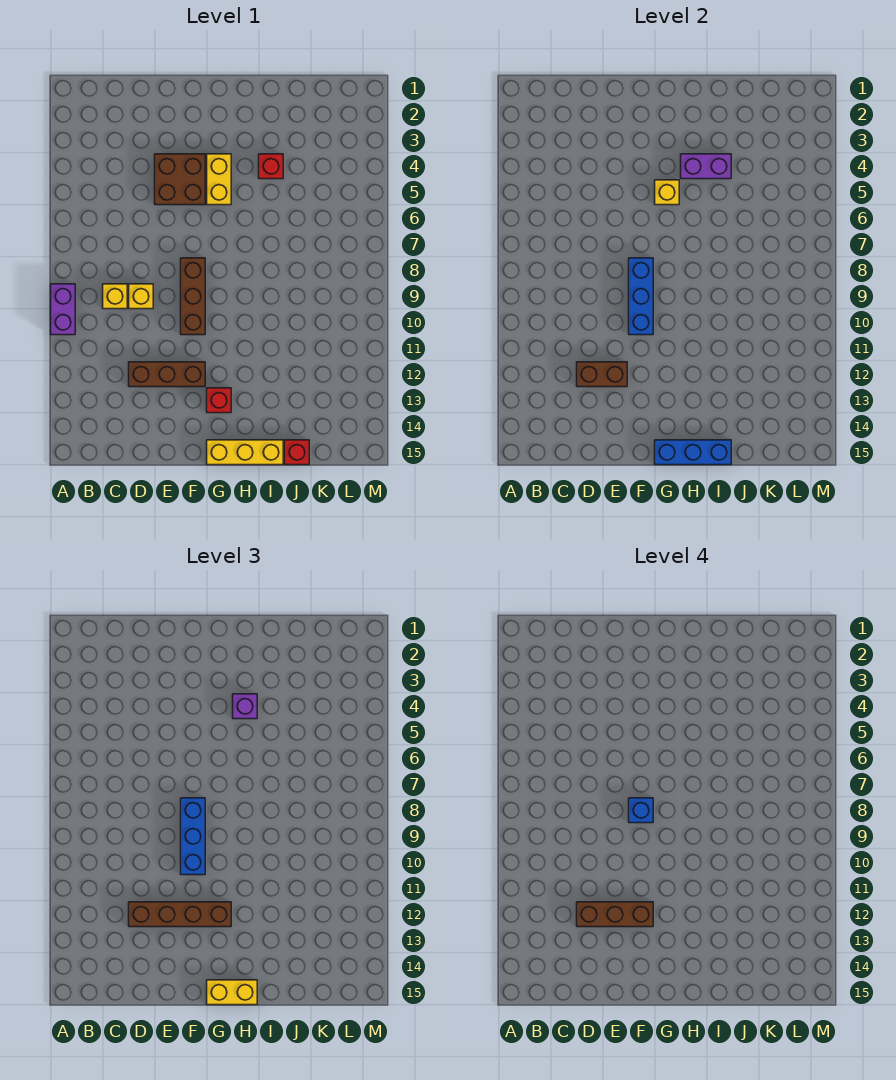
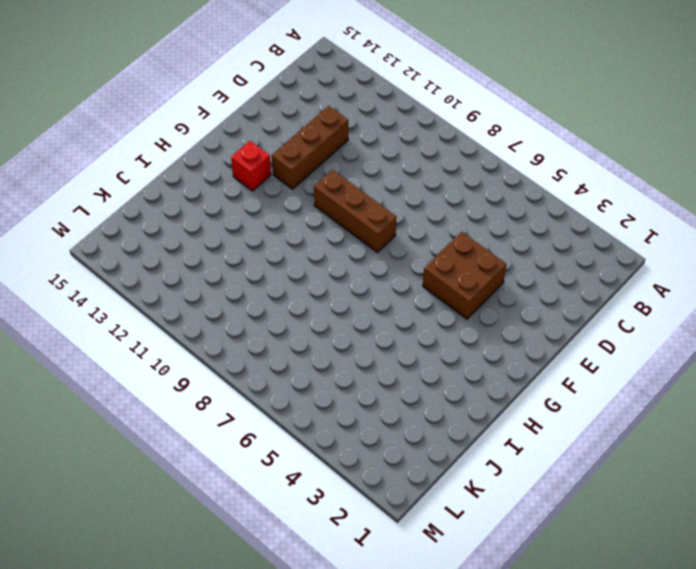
none -> purple 1x2 brick [51,284,75,335]
none -> yellow 1x1 brick [103,284,127,309]
none -> yellow 1x1 brick [129,284,153,309]

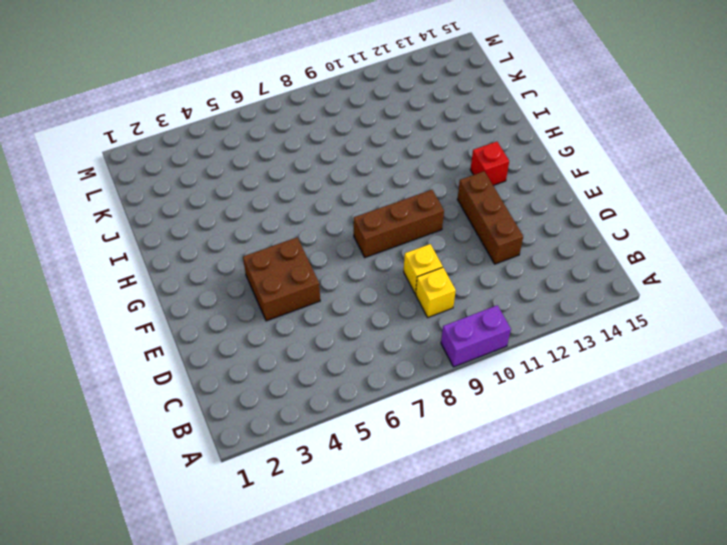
none -> yellow 1x2 brick [207,154,231,205]
none -> yellow 1x3 brick [207,440,283,465]
none -> red 1x1 brick [259,154,283,179]

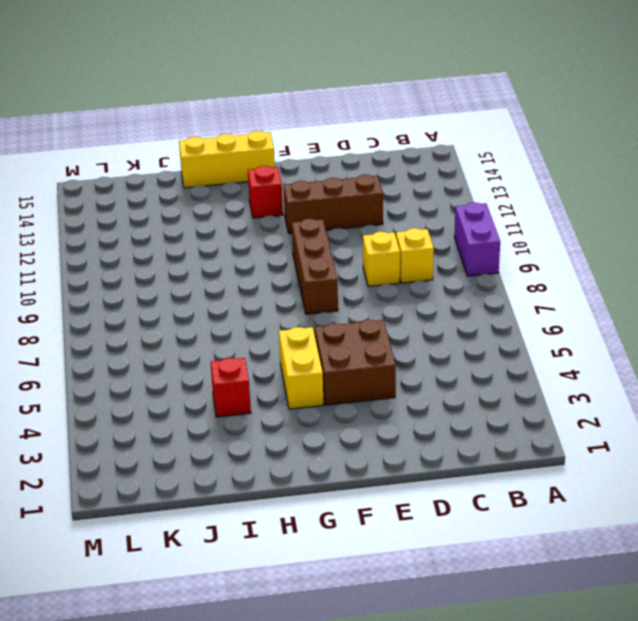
none -> red 1x1 brick [285,440,309,465]
none -> brown 1x2 brick [577,362,627,387]
none -> blue 1x3 brick [629,258,653,335]

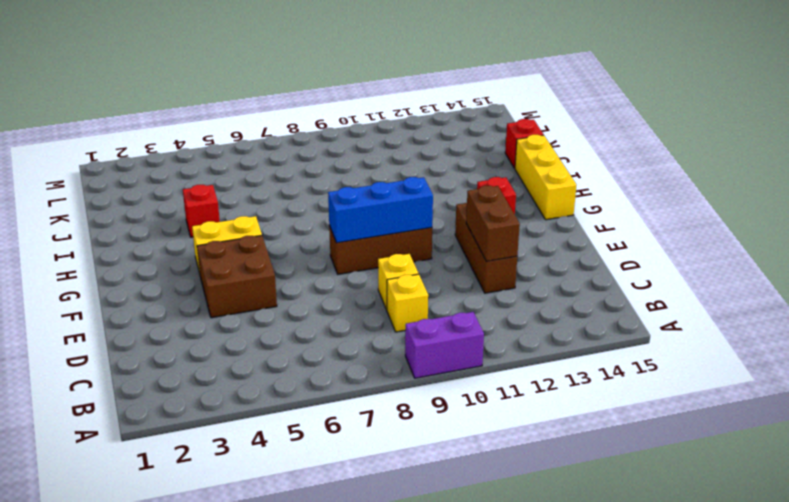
none -> yellow 1x1 brick [655,180,679,205]
none -> blue 1x3 brick [655,440,731,465]
none -> purple 1x2 brick [681,154,731,179]

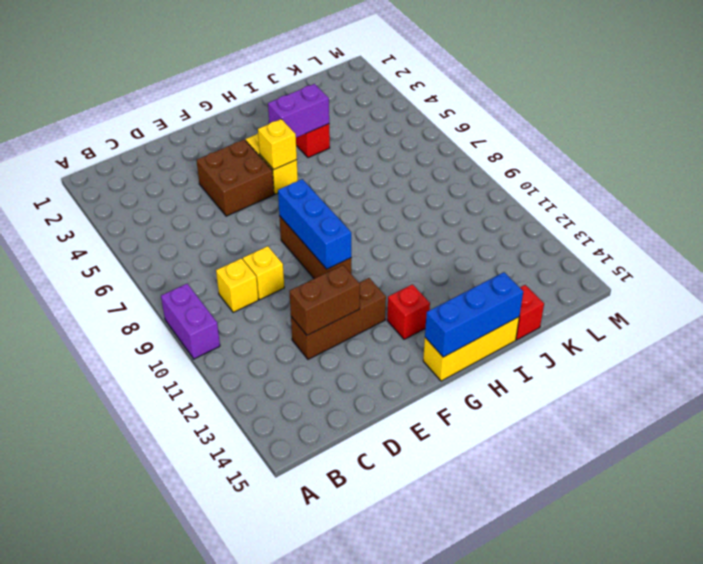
none -> brown 1x4 brick [129,902,231,927]
none -> blue 1x3 brick [181,798,205,875]
none -> yellow 1x2 brick [207,980,257,1005]

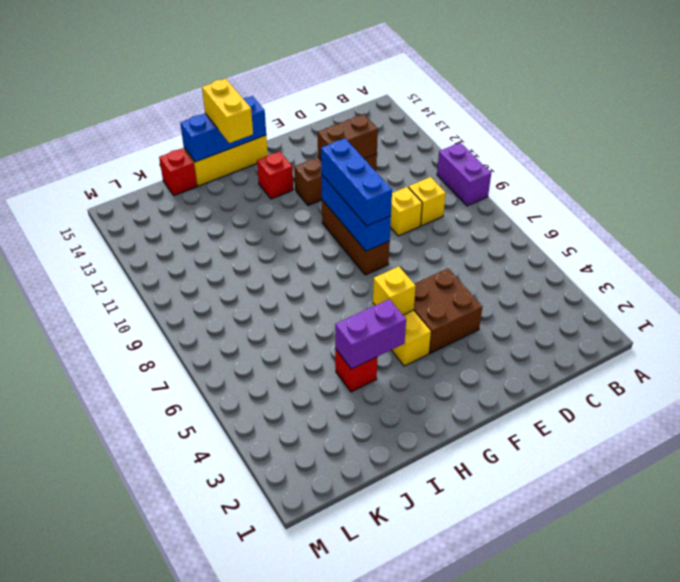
yellow 1x2 brick [202,78,253,143] -> yellow 1x2 brick turned to [207,980,257,1005]
none -> brown 1x4 brick [129,902,231,927]
none -> purple 1x1 brick [233,694,257,719]
none -> brown 1x3 brick [577,902,653,927]

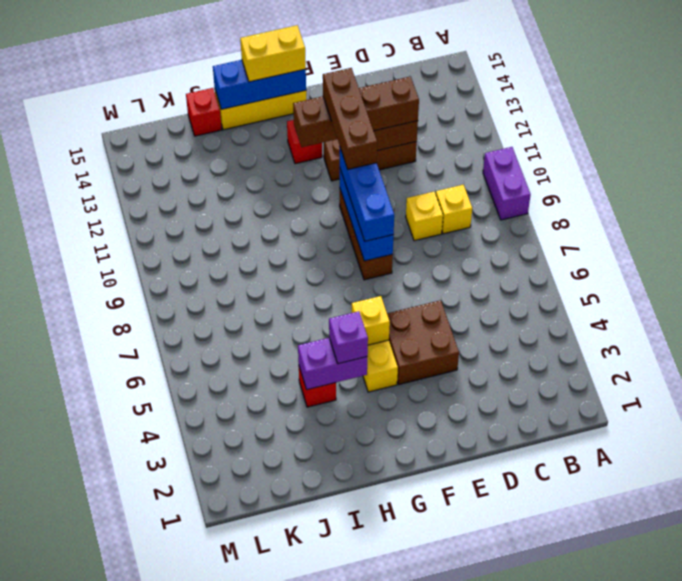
brown 1x3 brick [323,68,377,169] -> brown 1x3 brick turned to [577,902,653,927]
none -> blue 1x1 brick [629,798,653,823]

